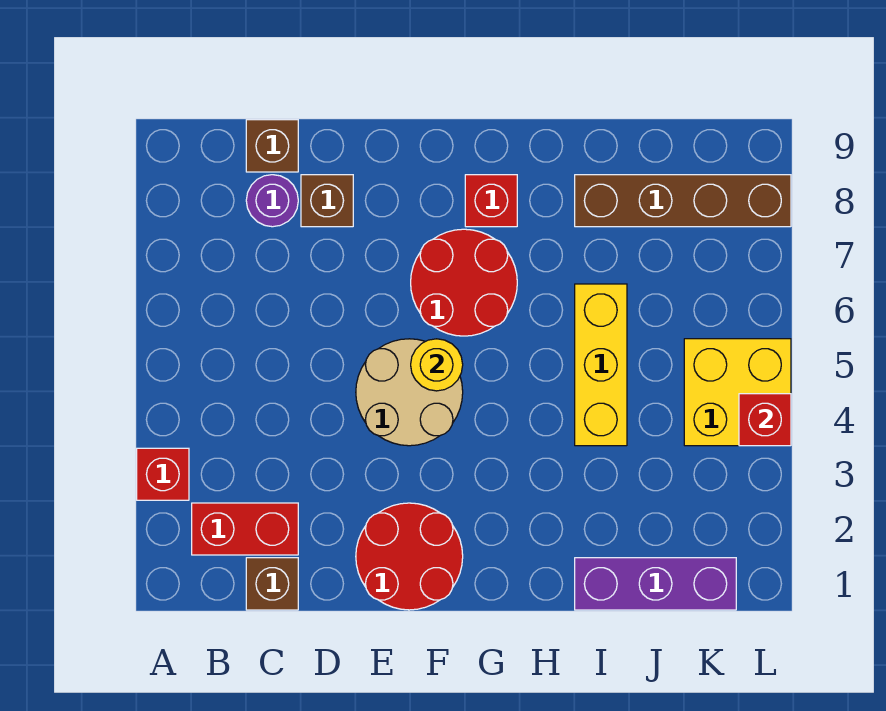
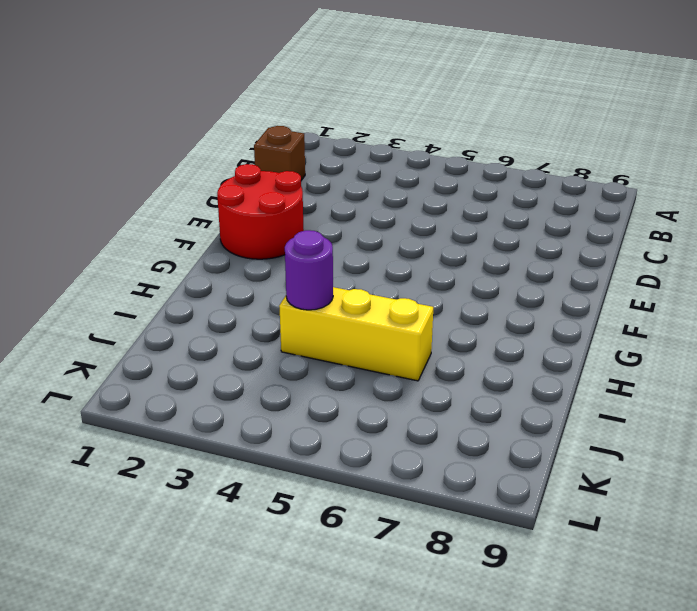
purple 1x1 round brick [285,230,333,310] -> purple 1x1 round brick moved to [246,175,298,227]
none -> red 1x1 brick [137,448,189,500]
none -> red 1x2 brick [192,503,298,555]
none -> brown 1x1 brick [246,120,298,172]

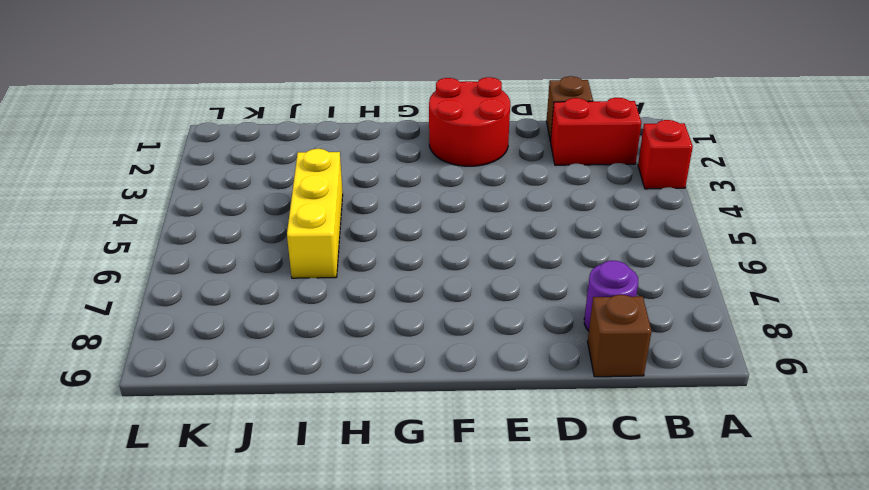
none -> brown 1x1 brick [301,175,353,227]
none -> tan 2x2 round brick [356,339,463,446]
none -> red 2x2 round brick [411,229,517,336]

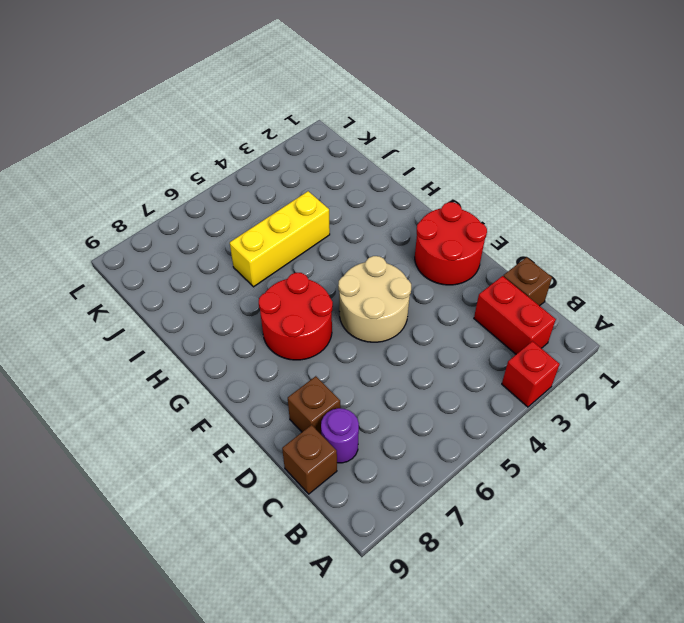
none -> red 1x1 brick [465,175,517,227]
none -> purple 1x3 brick [575,558,736,610]
none -> brown 1x4 brick [575,175,791,227]

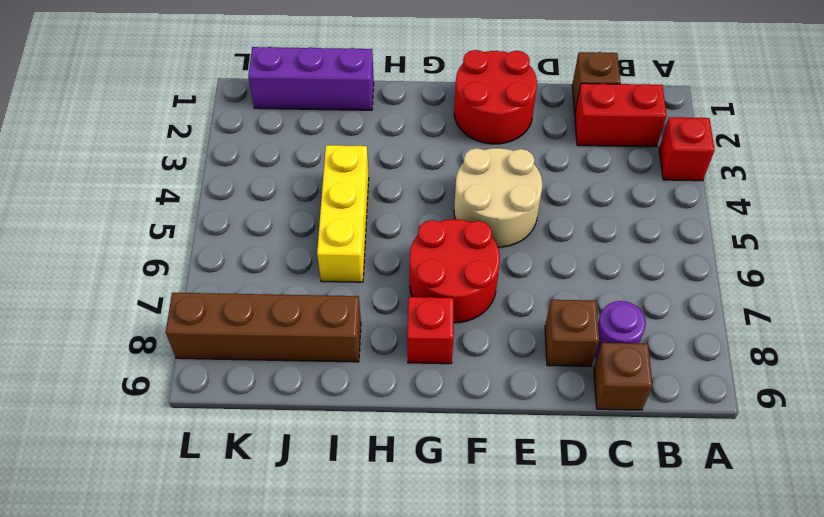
none -> yellow 2x2 brick [684,339,791,446]
none -> yellow 1x1 round brick [411,339,463,391]
none -> red 1x1 brick [739,394,791,446]

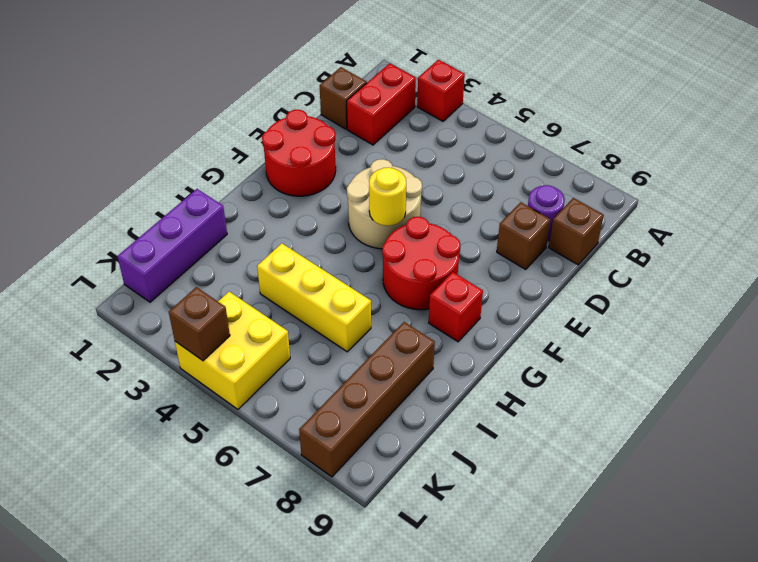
brown 1x1 brick [169,287,230,361] -> red 1x1 brick [739,394,791,446]

